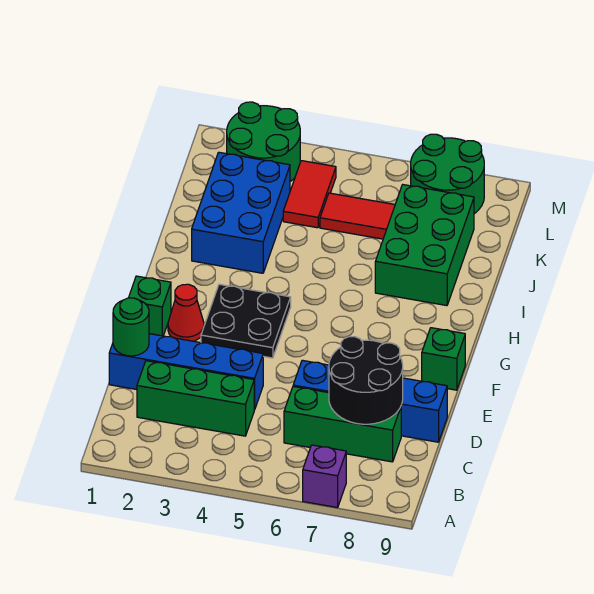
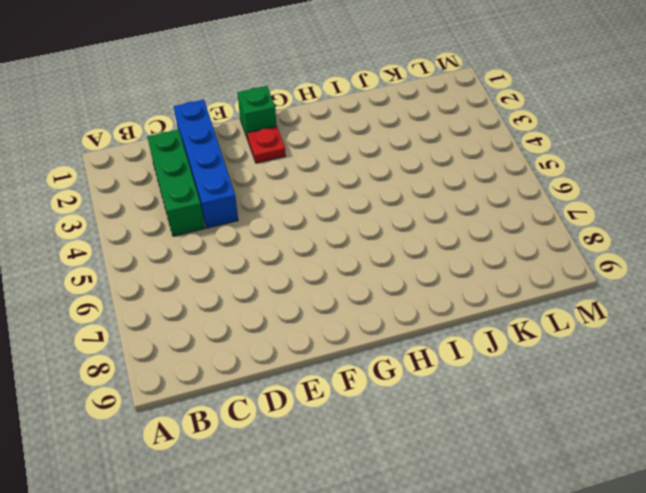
red 1x1 plate [247,126,286,163] -> red 1x1 cone [168,284,204,341]
none -> purple 1x1 brick [303,445,346,508]
none -> green 1x3 brick [284,387,401,462]
none -> blue 1x4 brick [293,360,447,442]

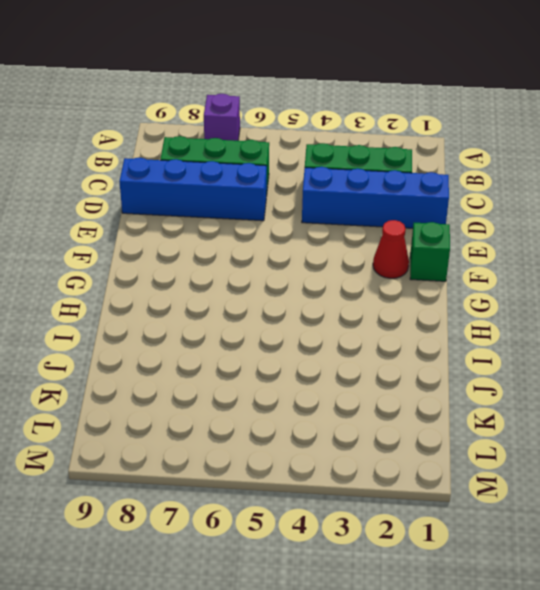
none -> black 2x2 plate [201,284,291,358]
none -> green 1x1 brick [422,328,465,390]
none -> blue 2x3 brick [192,152,290,273]

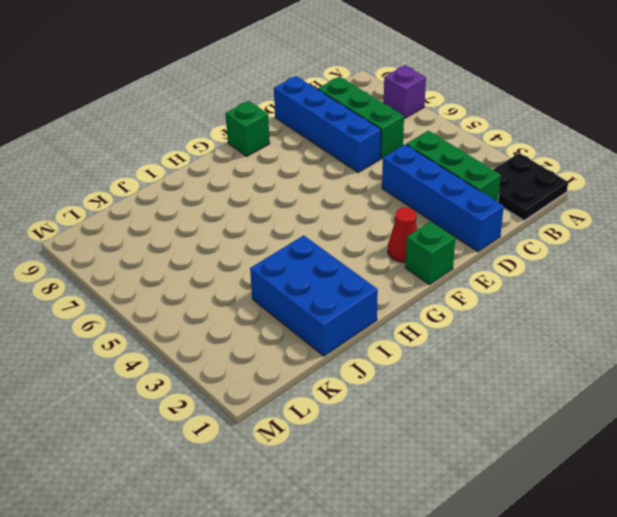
black 2x2 plate [493,153,568,220] -> black 2x2 plate moved to [201,284,291,358]
blue 2x3 brick [250,235,378,356] -> blue 2x3 brick turned to [192,152,290,273]
none -> green 2x3 brick [375,185,474,306]
none -> red 1x2 tile [283,161,336,228]
none -> red 1x2 tile [320,193,395,239]

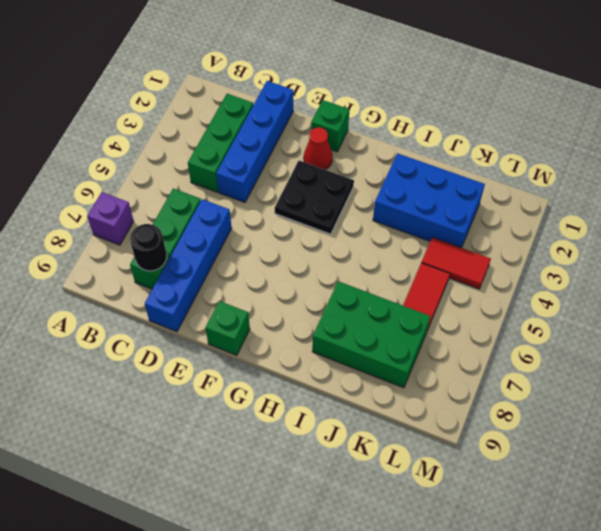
black 1x1 round brick [130,224,167,271] -> black 2x2 round brick [329,337,403,424]
none -> green 2x2 round brick [227,102,300,182]
none -> green 2x2 round brick [411,134,484,214]
none -> green 1x1 round brick [113,298,149,356]

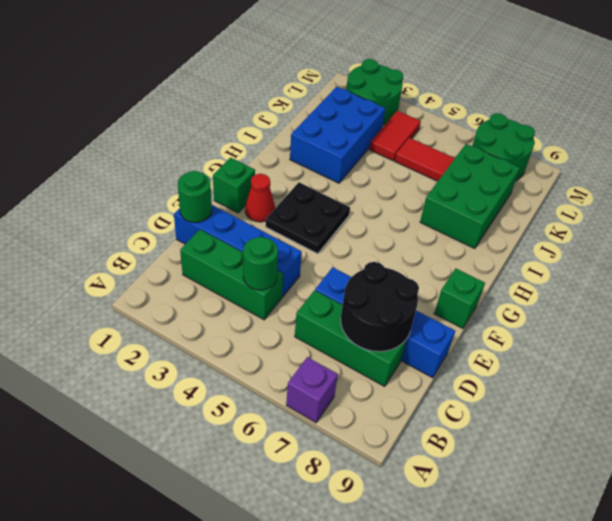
green 1x1 round brick [243,237,278,290] -> none

